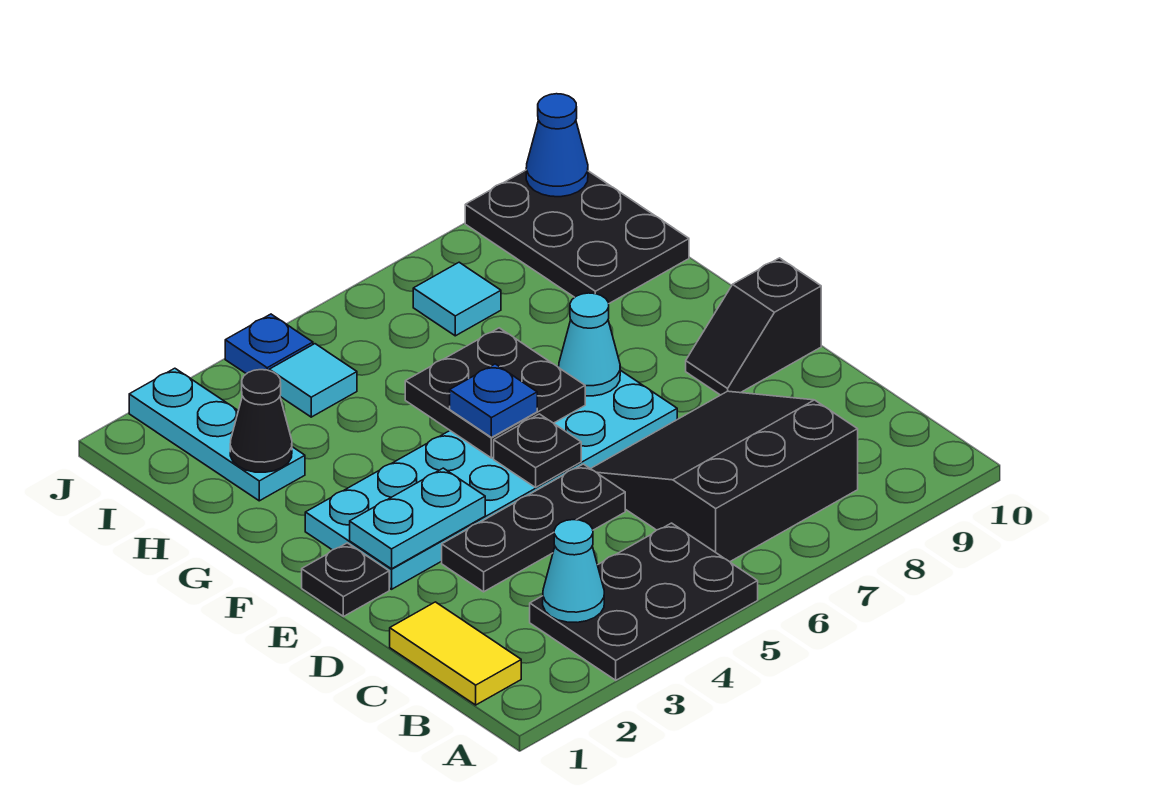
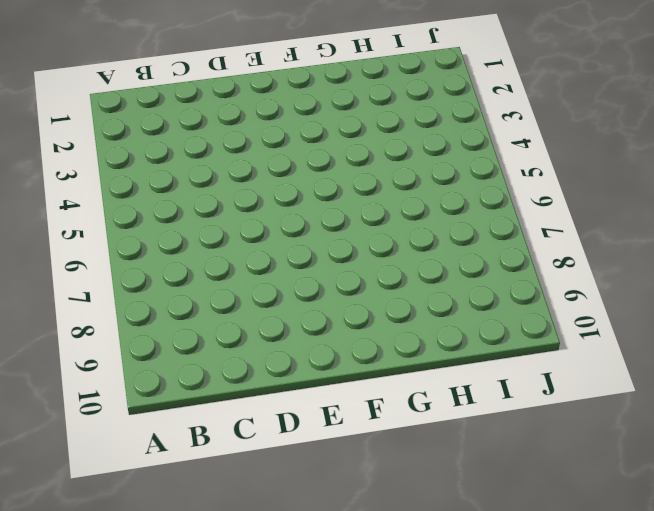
none -> black 2x3 plate [530,523,758,680]
none -> yellow 1x2 tile [390,602,521,705]
none -> black 3x3 slope [591,391,858,562]

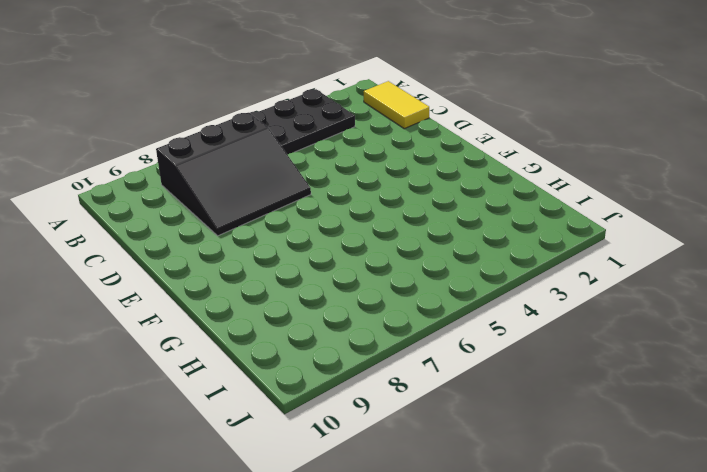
none -> black 1x3 plate [442,464,625,592]
none -> black 1x1 plate [302,543,389,617]
none -> cyan 2x6 plate [305,370,677,589]

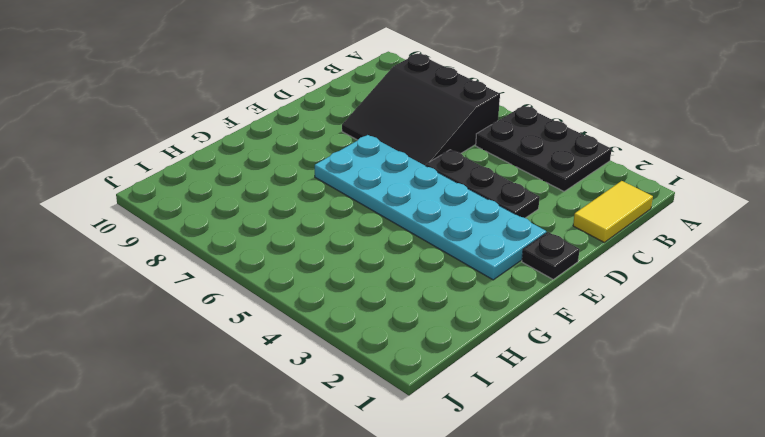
none -> black 1x2 slope [686,258,821,395]
none -> cyan 1x3 plate [129,368,305,501]
none -> black 2x3 plate [465,170,689,303]

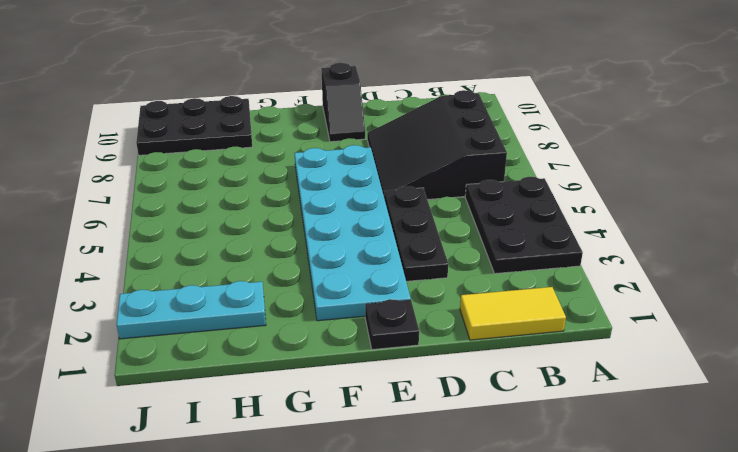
none -> cyan 1x1 tile [269,344,357,417]
none -> cyan 1x1 tile [413,262,501,336]
none -> blue 1x1 plate [225,314,313,374]

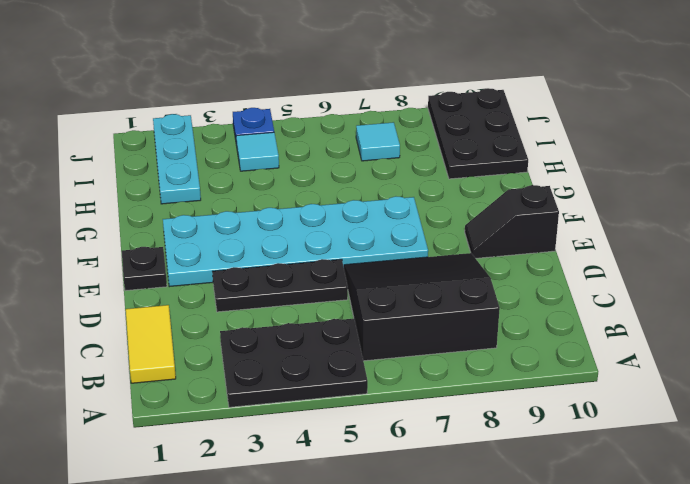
none -> cyan 1x1 cone [543,520,604,622]
none -> cyan 1x2 plate [350,468,485,569]
none -> black 1x1 plate [494,414,581,487]

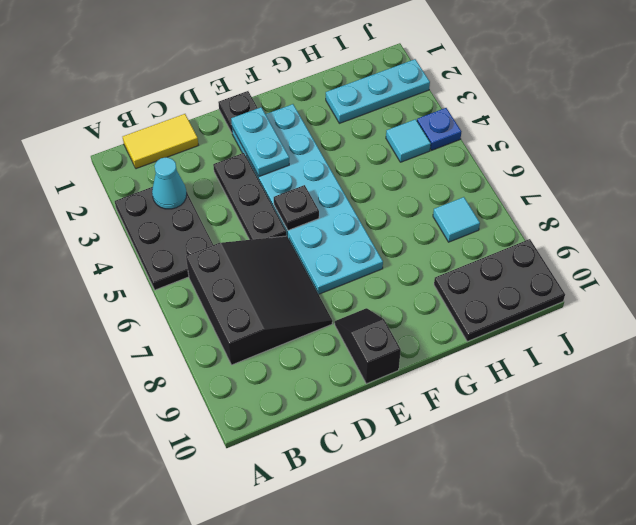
none -> black 2x2 plate [405,328,585,458]
none -> cyan 1x1 cone [559,293,620,396]
none -> black 1x1 cone [230,370,292,472]

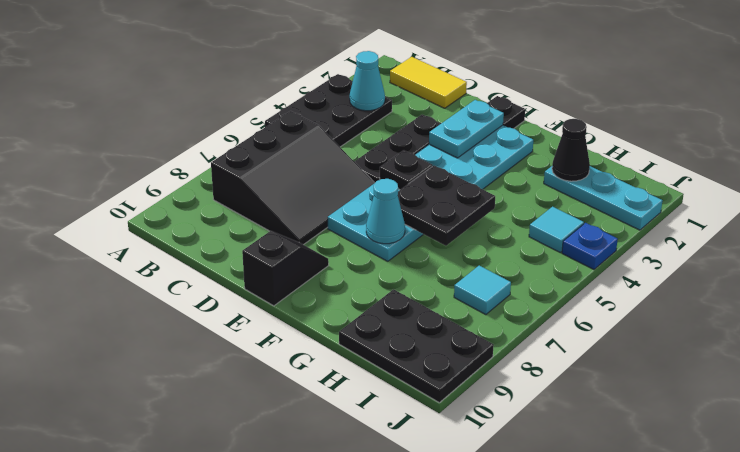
none -> blue 1x1 cone [526,94,588,197]
none -> blue 1x1 plate [450,364,537,437]

